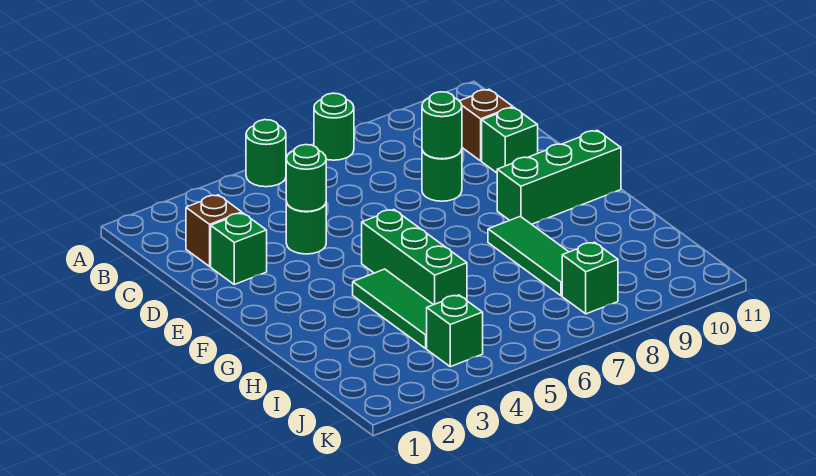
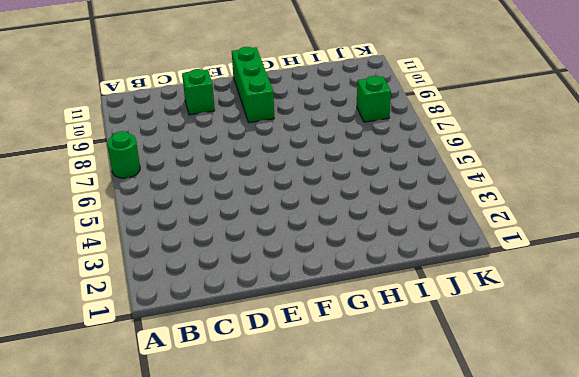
none -> green 1x1 round brick [246,120,286,187]
none -> brown 1x1 brick [186,195,242,266]
none -> brown 1x1 brick [460,89,513,161]

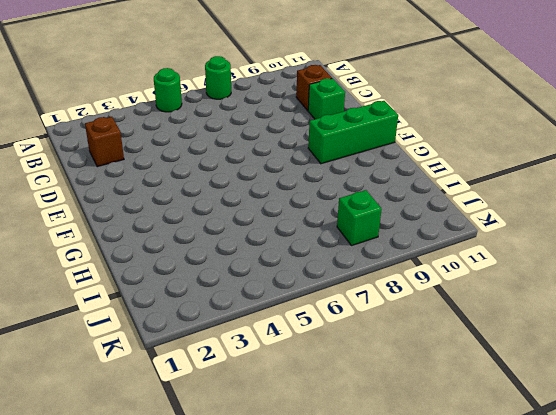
none -> green 1x1 brick [211,213,267,284]
none -> green 1x1 round brick [286,202,326,254]
none -> green 1x1 round brick [422,149,462,201]

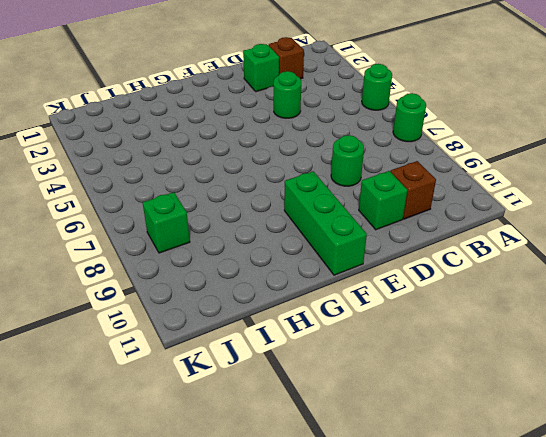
none -> green 1x3 brick [362,210,467,305]
none -> green 1x3 tile [353,269,433,348]
none -> green 1x3 tile [488,216,569,296]

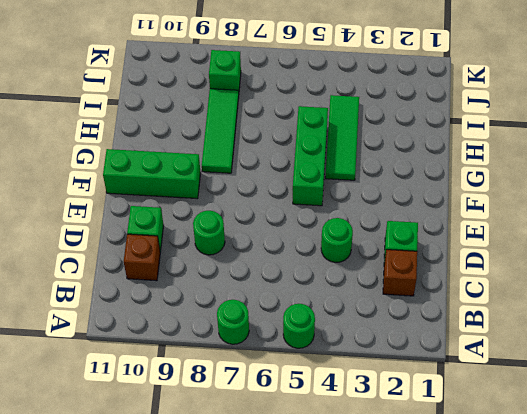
none -> green 1x1 brick [427,295,483,367]
none -> green 1x1 round brick [286,145,326,212]
none -> green 1x1 round brick [422,92,462,159]

